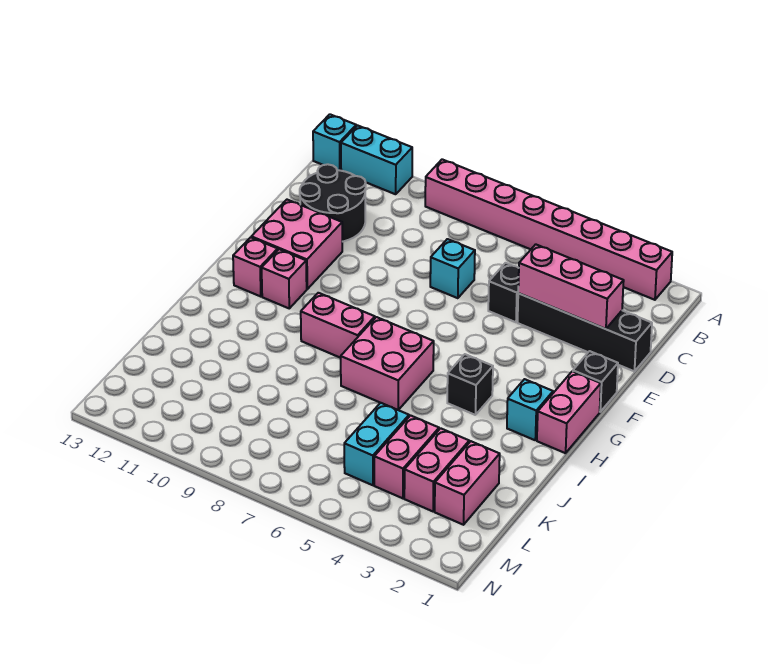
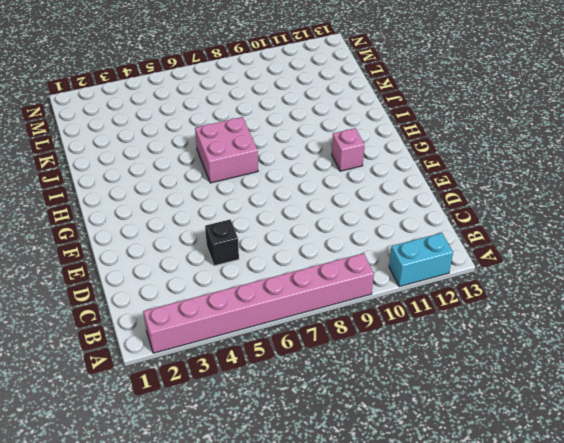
none -> cyan 1x1 brick [313,114,356,171]
none -> black 2x2 round brick [300,164,366,242]
none -> black 1x4 brick [518,293,652,371]

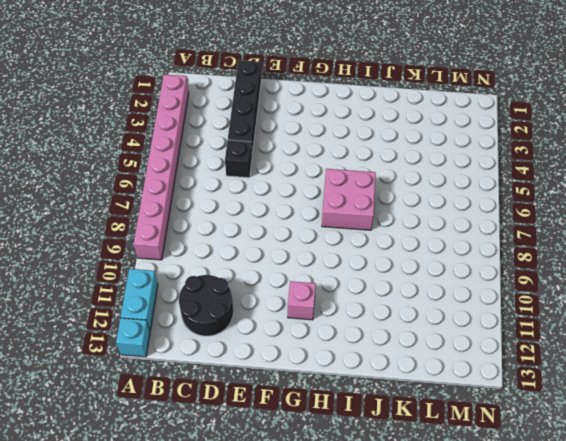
none -> cyan 1x1 brick [430,239,475,298]
none -> pink 2x2 brick [251,200,342,289]
none -> black 1x1 brick [573,351,618,412]

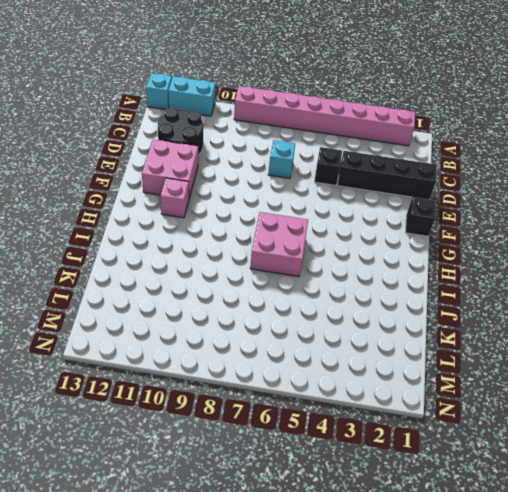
none -> pink 1x2 brick [537,371,601,453]
none -> pink 1x1 brick [233,237,278,297]
none -> cyan 1x1 brick [507,379,553,440]

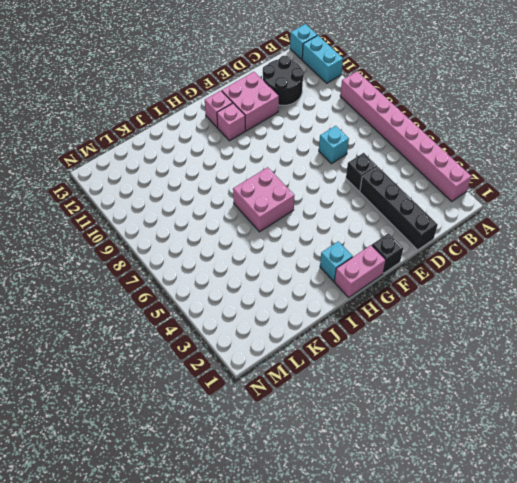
none -> black 1x1 brick [447,354,493,415]
none -> pink 1x2 brick [301,293,375,358]
none -> pink 1x2 brick [435,441,500,525]

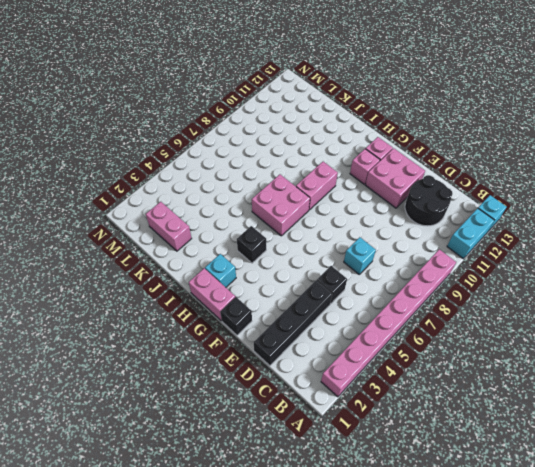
none -> pink 1x2 brick [404,428,469,511]
none -> pink 1x2 brick [374,416,439,498]
none -> cyan 1x2 brick [344,403,409,485]

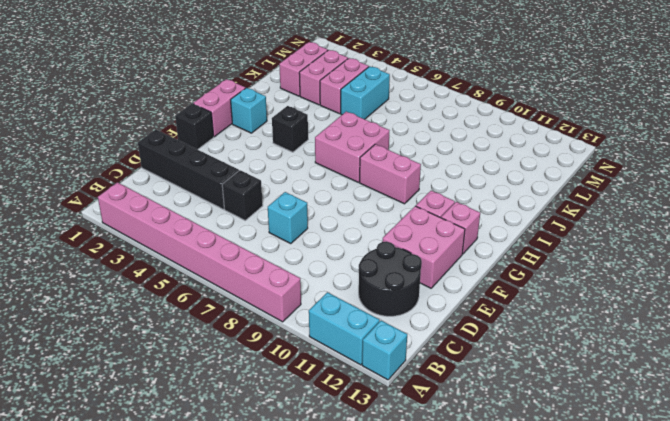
none -> pink 1x3 brick [518,244,624,329]

